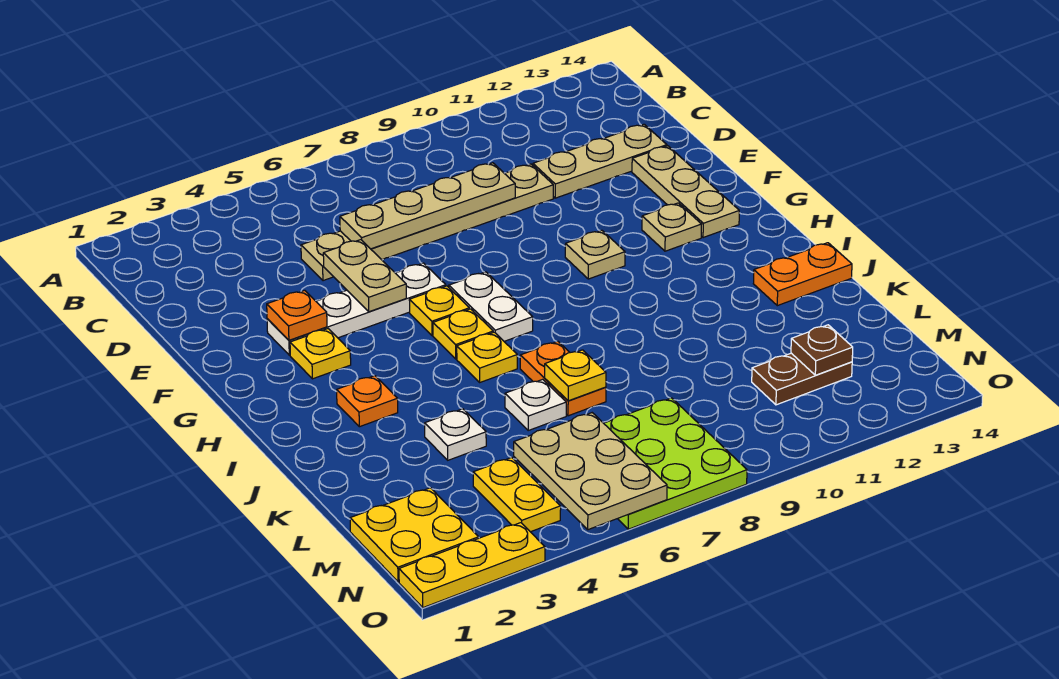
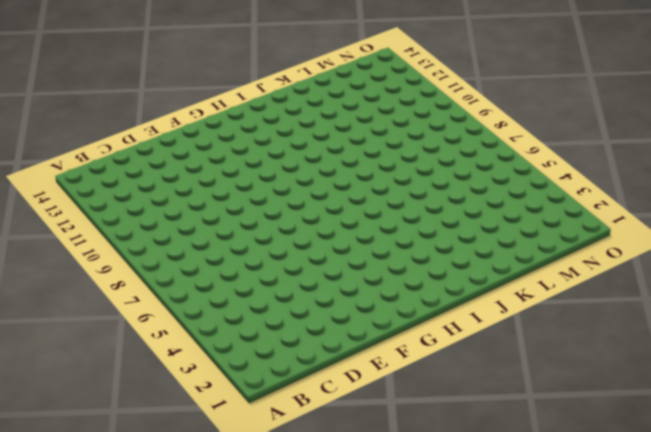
none -> tan 1x6 plate [301,164,553,281]
none -> tan 1x3 plate [533,124,667,198]
none -> tan 1x3 plate [632,146,739,238]

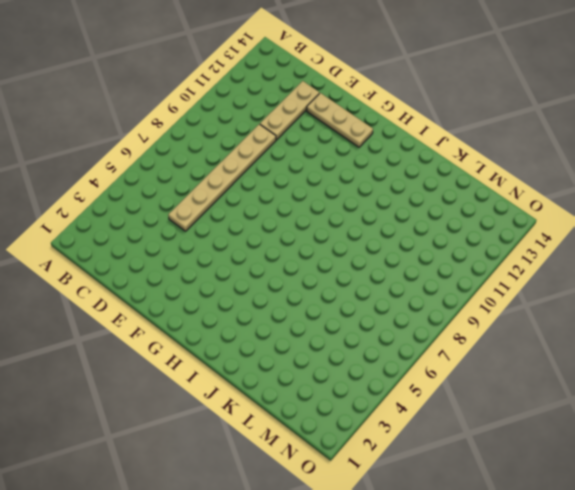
none -> white 1x4 plate [267,263,446,355]
none -> yellow 1x1 plate [290,329,351,379]
none -> yellow 1x1 plate [409,286,469,336]

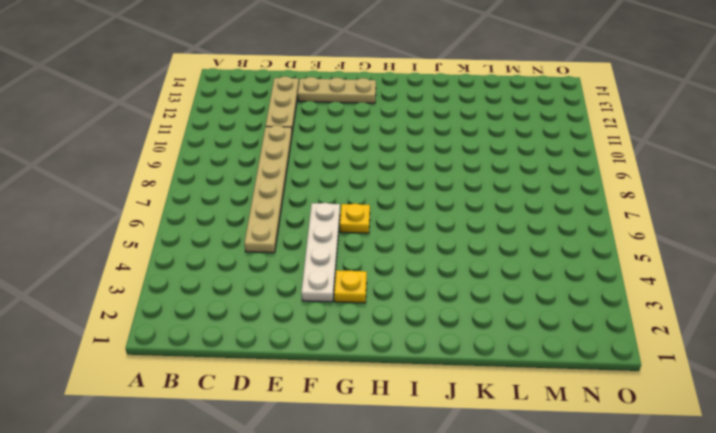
none -> white 1x2 plate [449,272,533,341]
none -> tan 1x1 plate [565,230,625,279]
none -> tan 1x1 plate [642,203,702,251]

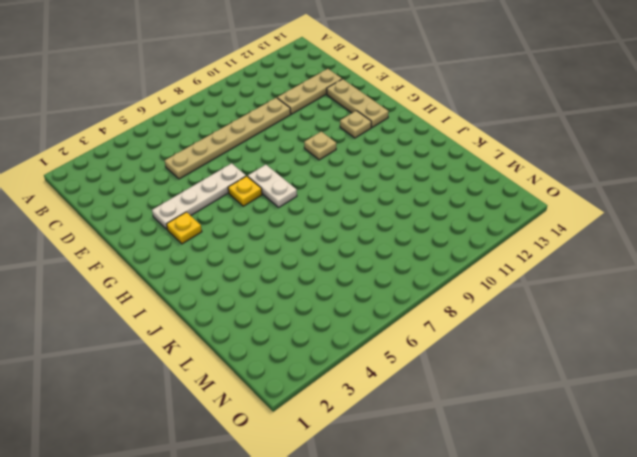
none -> yellow 1x1 plate [433,309,493,359]
none -> orange 1x1 plate [337,376,398,427]
none -> yellow 1x1 plate [457,332,517,382]

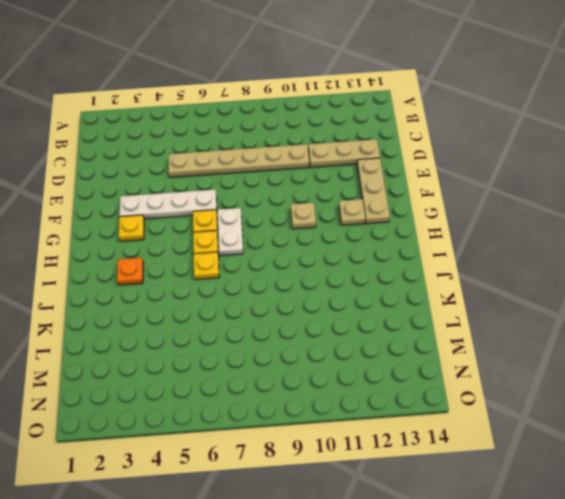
none -> orange 1x2 plate [520,341,606,416]
none -> orange 1x2 plate [753,243,852,306]
none -> white 1x1 plate [425,409,486,460]

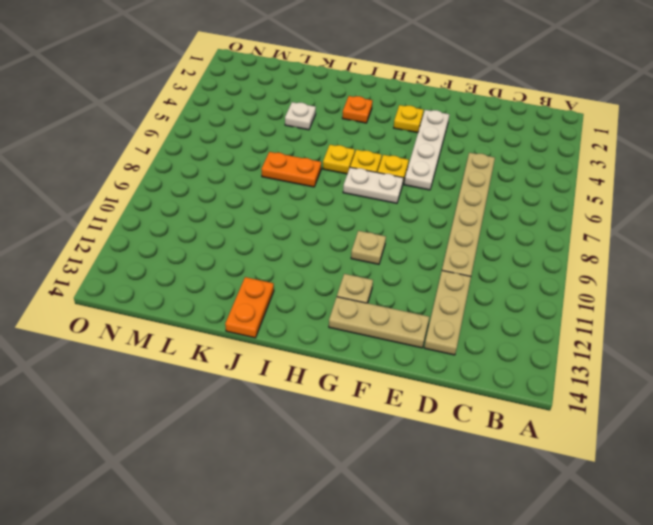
none -> white 1x1 plate [505,379,566,430]
none -> yellow 2x2 plate [350,488,479,582]
none -> yellow 1x2 plate [473,458,561,532]

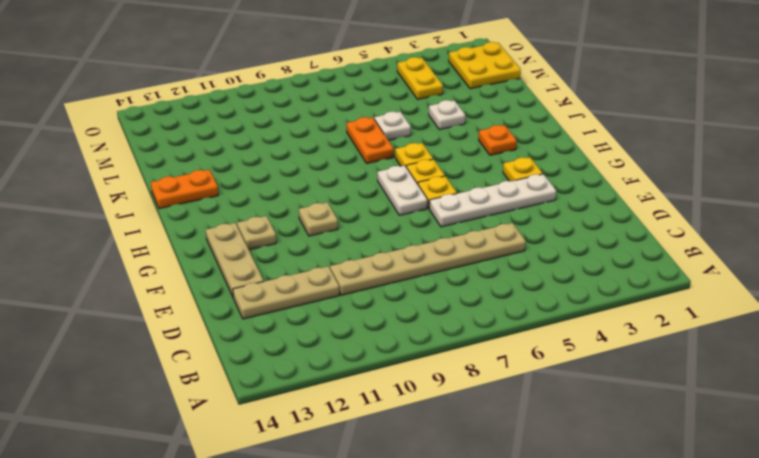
none -> lime 3x3 plate [604,398,747,529]
none -> brown 1x2 plate [752,353,852,405]
none -> yellow 1x3 plate [399,523,545,608]

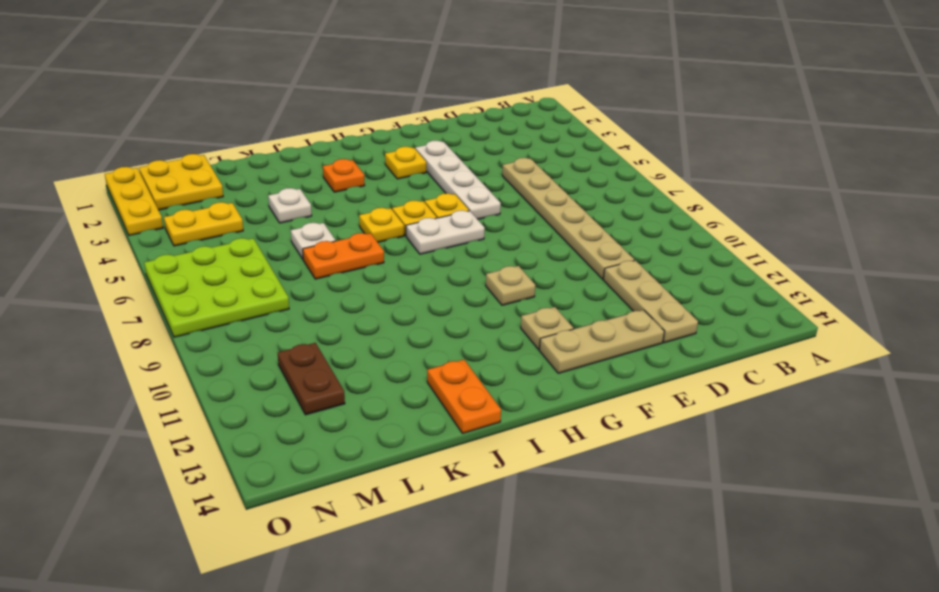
none -> tan 1x4 plate [340,163,515,249]
none -> tan 1x2 plate [323,240,406,312]
none -> orange 1x1 plate [267,290,327,340]

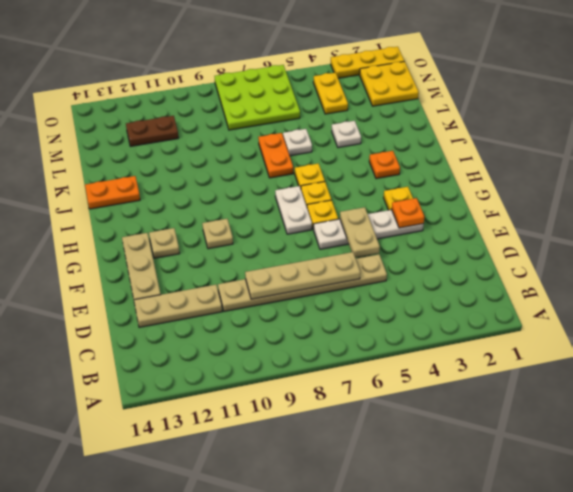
none -> yellow 1x1 plate [545,350,606,401]
none -> tan 2x3 plate [514,413,667,530]
none -> brown 1x1 plate [791,325,853,375]

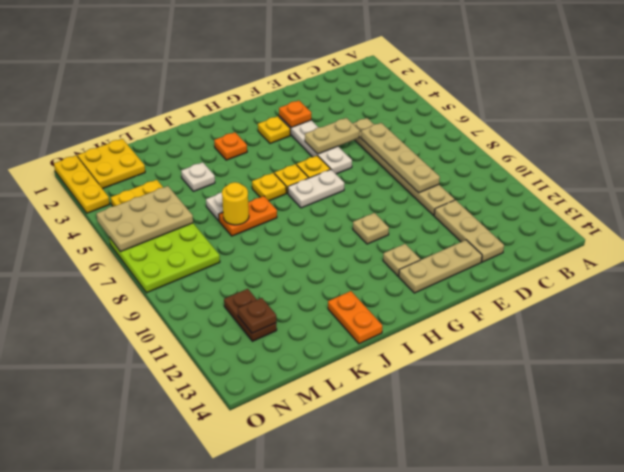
yellow 1x1 round brick [222,182,249,225] -> yellow 1x1 plate [545,350,606,401]

